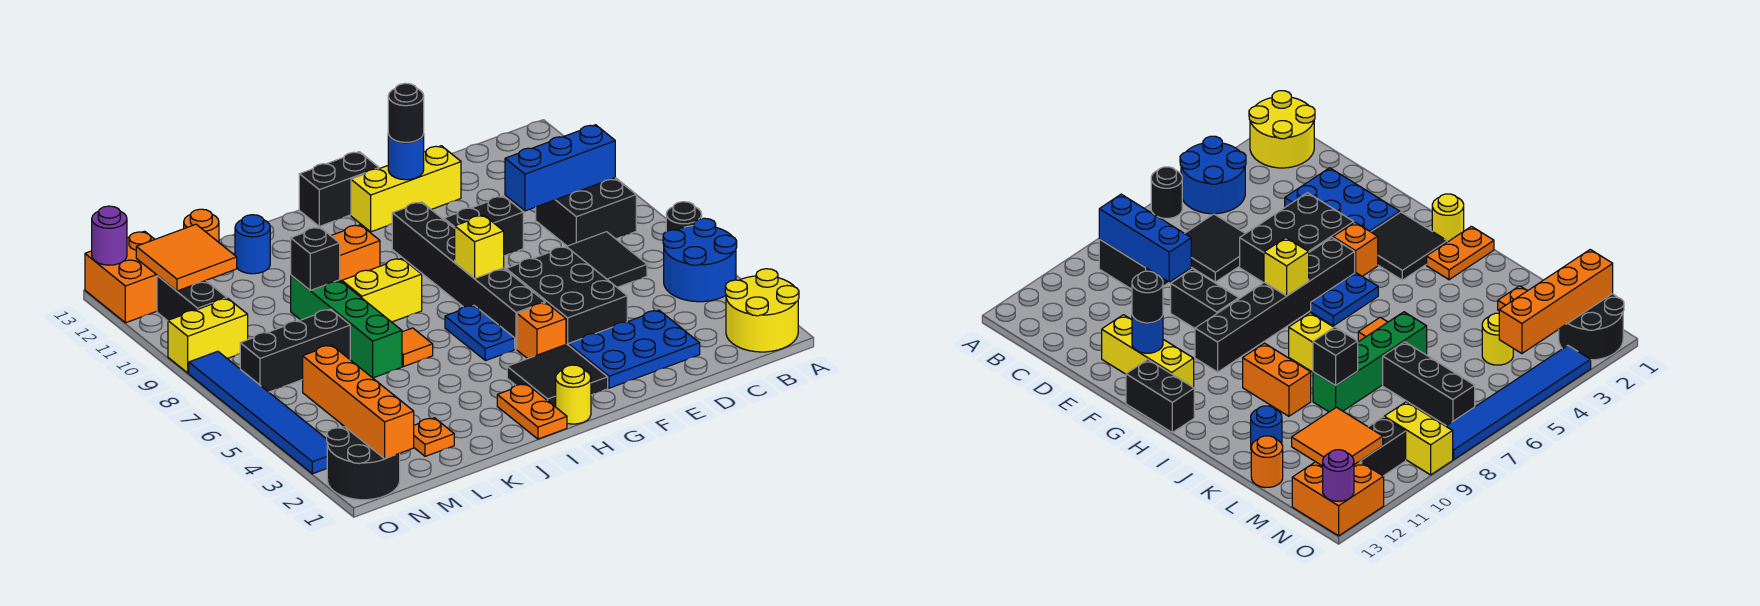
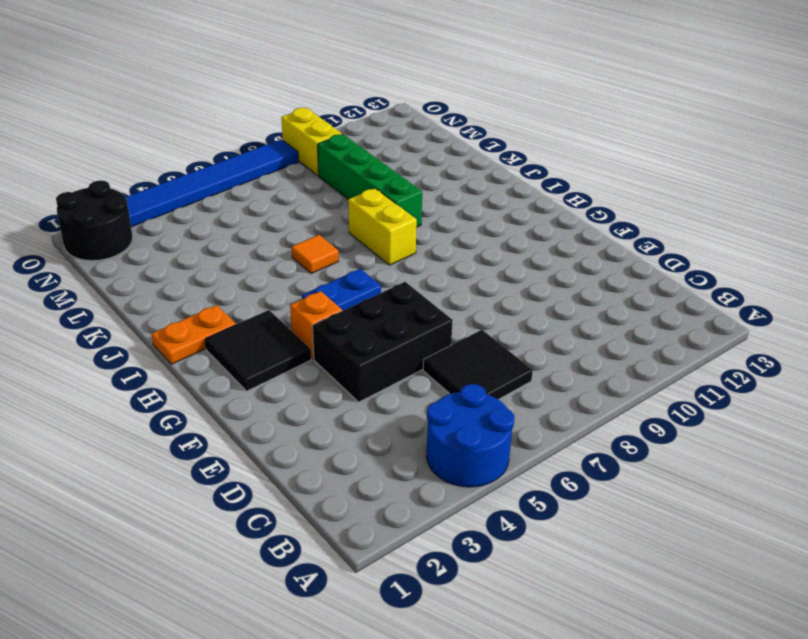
green 1x4 brick [318,134,422,227] -> green 1x4 brick turned to [291,275,402,378]
none -> yellow 2x2 round brick [725,269,799,352]
none -> black 1x1 round brick [666,202,702,231]
none -> black 2x2 brick [536,178,636,246]
none -> blue 2x3 plate [569,310,700,388]

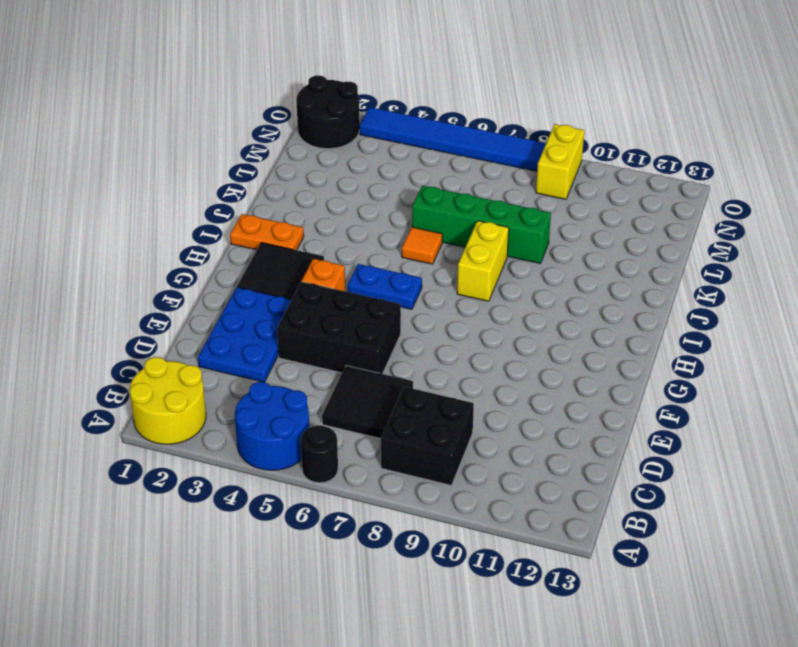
none -> black 1x2 brick [444,196,523,256]
none -> yellow 1x3 brick [351,146,461,232]
none -> black 1x6 brick [392,202,545,349]
none -> black 1x2 brick [299,152,379,226]

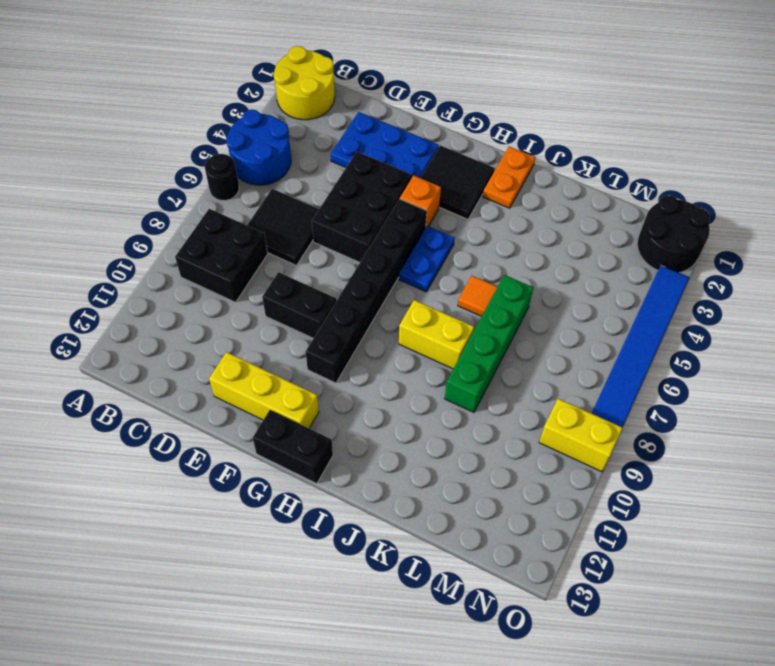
none -> yellow 1x1 round brick [556,365,591,424]
none -> orange 1x2 brick [331,225,380,282]
none -> blue 1x1 round brick [235,215,270,274]
none -> orange 1x1 plate [414,418,454,456]

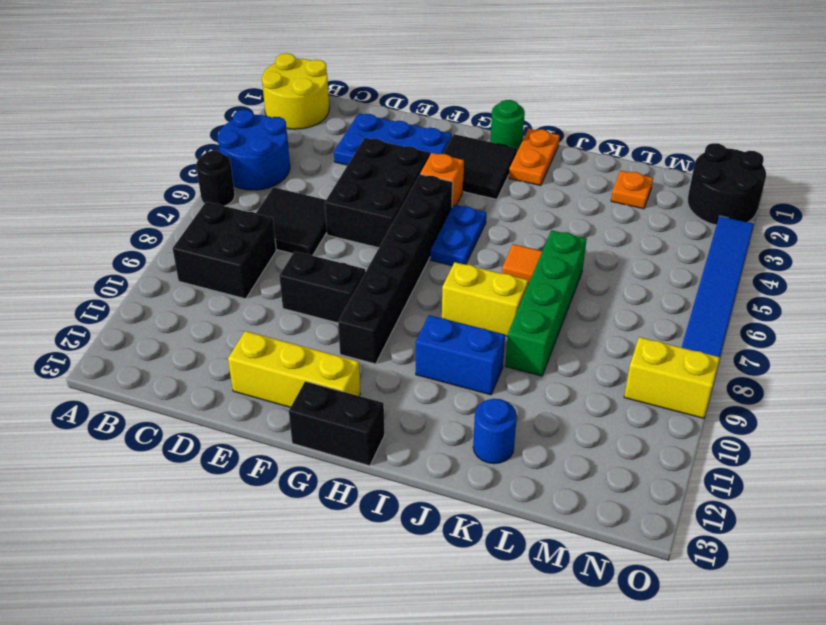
green 1x1 round brick [490,100,525,151] -> yellow 1x1 round brick [556,365,591,424]
blue 1x2 brick [416,315,505,395] -> orange 1x2 brick [331,225,380,282]
none -> black 1x3 brick [240,309,350,392]
none -> orange 1x1 round brick [184,209,219,242]
none -> yellow 1x1 round brick [1482,313,1513,365]
none -> black 1x2 brick [157,276,227,321]

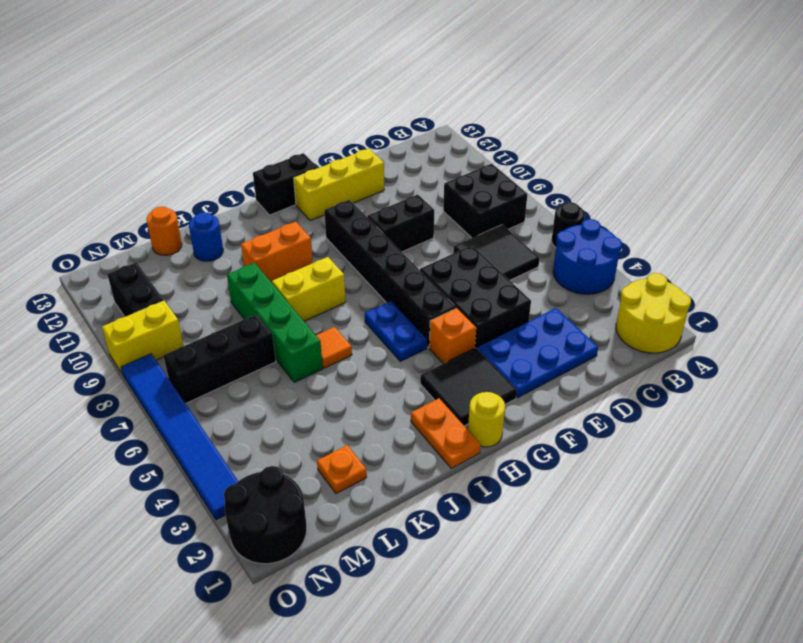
none -> yellow 1x1 round brick [1482,313,1513,365]
none -> orange 2x2 brick [85,231,157,323]
none -> blue 1x3 brick [505,125,615,211]
none -> blue 1x1 round brick [388,134,424,180]

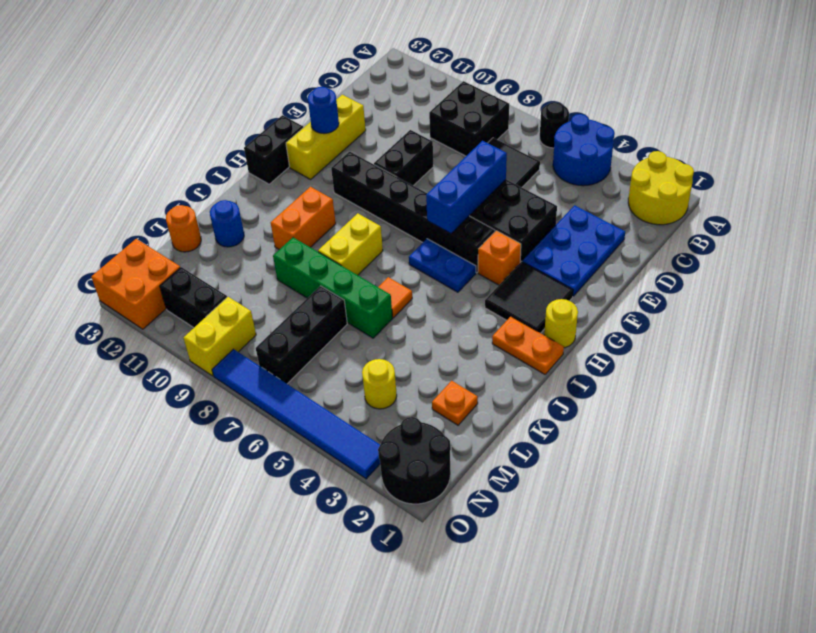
blue 1x3 brick [426,141,507,234] -> blue 1x3 brick moved to [505,125,615,211]
none -> yellow 1x1 brick [455,215,504,279]
none -> black 1x1 brick [291,227,340,290]
none -> orange 2x2 tile [136,224,237,291]
none -> orange 1x4 brick [303,345,414,459]

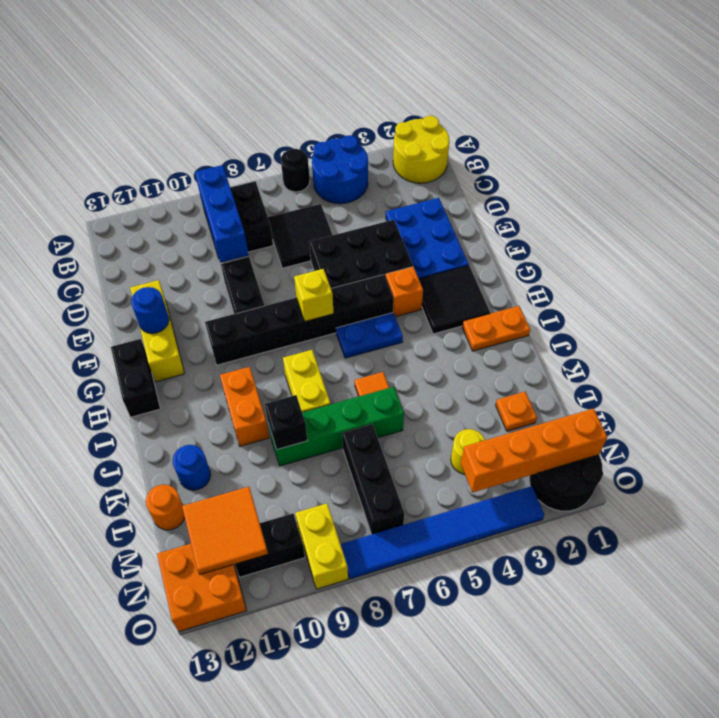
none -> yellow 1x1 round brick [556,365,591,424]
none -> purple 1x1 round brick [92,206,127,265]
none -> black 1x1 round brick [388,83,424,142]

